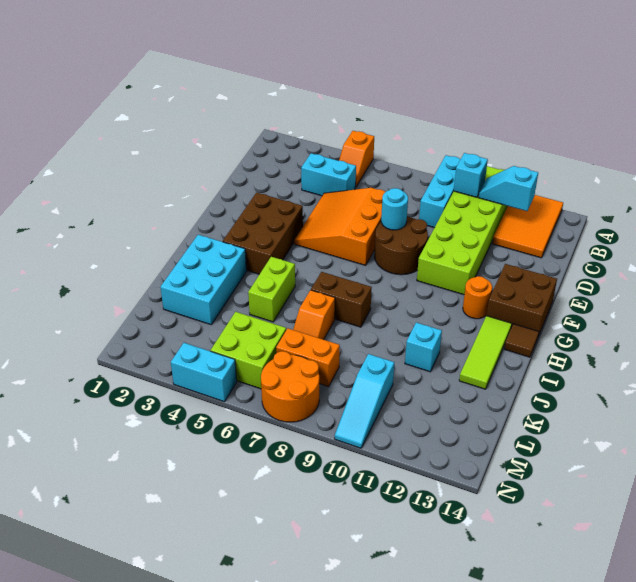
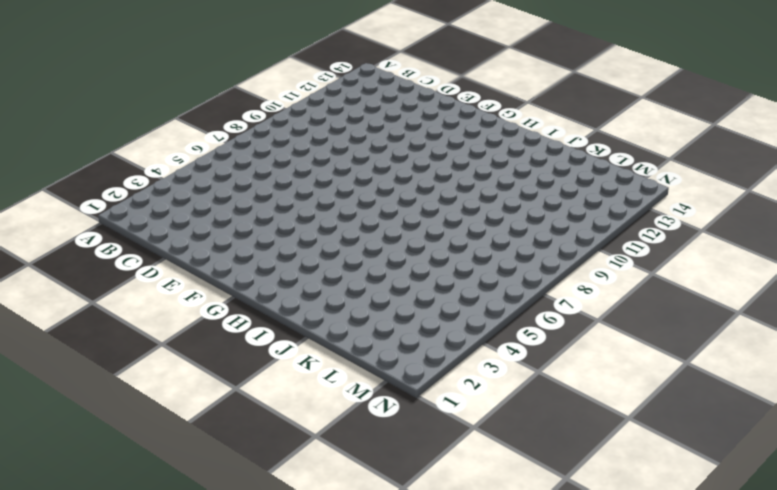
none -> orange 1x2 slope [339,131,374,187]
none -> cyan 1x3 brick [419,155,460,228]
none -> lime 2x6 brick [417,166,508,295]

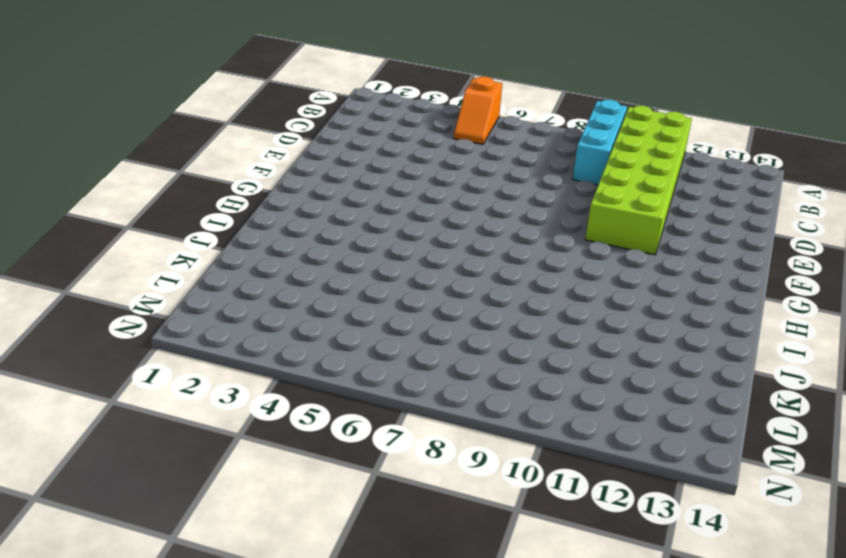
none -> orange 2x3 tile [492,195,563,258]
none -> cyan 1x2 brick [301,153,356,196]
none -> orange 3x3 slope [294,188,385,265]

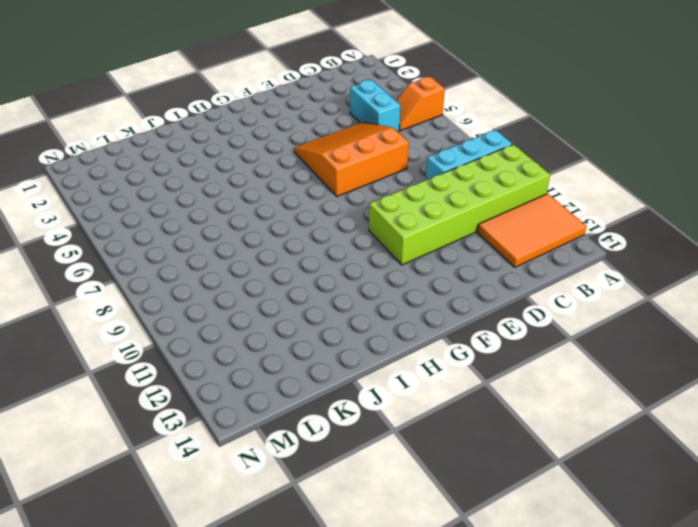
none -> brown 2x2 round brick [375,217,428,275]
none -> brown 2x3 brick [223,193,303,274]
none -> brown 2x2 brick [486,264,557,336]

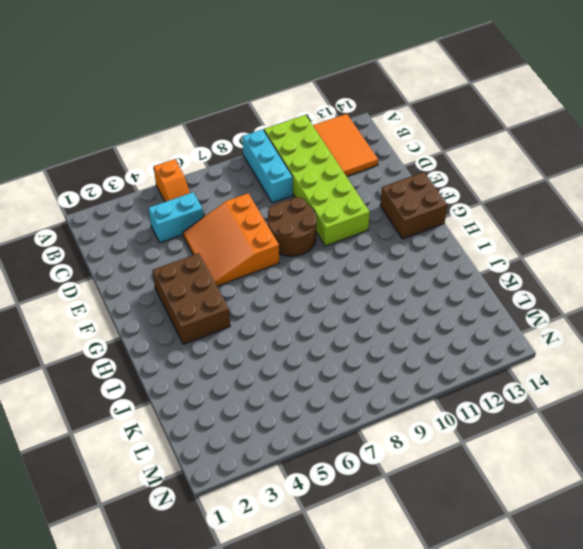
none -> orange 1x1 round brick [463,276,492,319]
none -> lime 1x3 tile [459,316,512,389]
none -> brown 1x1 tile [504,324,539,357]

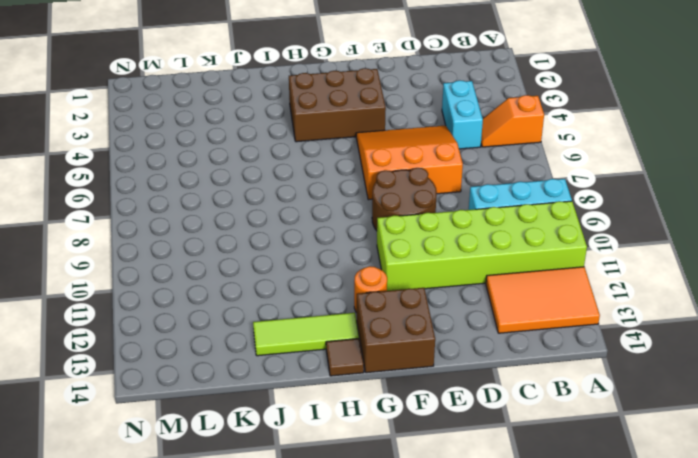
none -> cyan 2x3 brick [160,235,247,325]
none -> lime 1x2 brick [248,257,295,322]
none -> brown 1x2 brick [311,272,372,327]

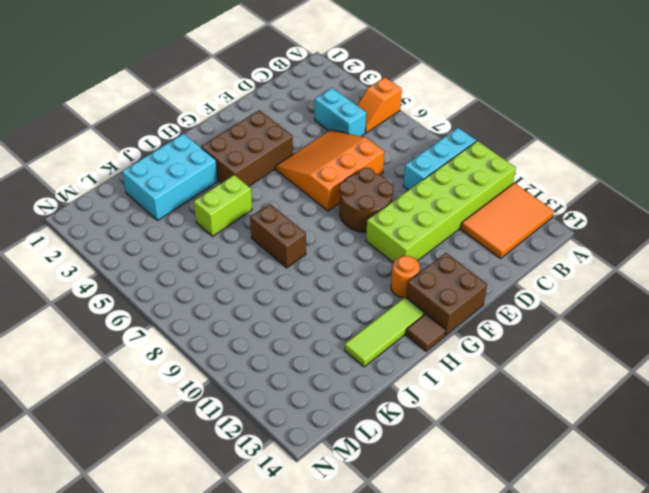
none -> orange 1x2 slope [293,290,335,340]
none -> cyan 1x1 brick [405,322,442,372]
none -> lime 2x2 brick [211,312,286,389]

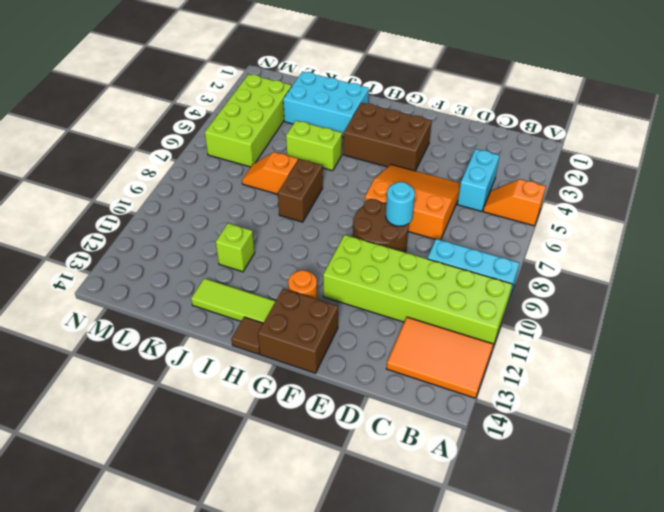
lime 1x1 brick [216,223,255,272] -> cyan 1x1 brick [405,322,442,372]
lime 2x4 brick [205,74,292,167] -> lime 2x2 brick [211,312,286,389]
none -> orange 1x2 brick [276,328,340,387]
none -> cyan 1x3 slope [335,354,394,448]
none -> orange 2x2 round brick [261,351,319,422]

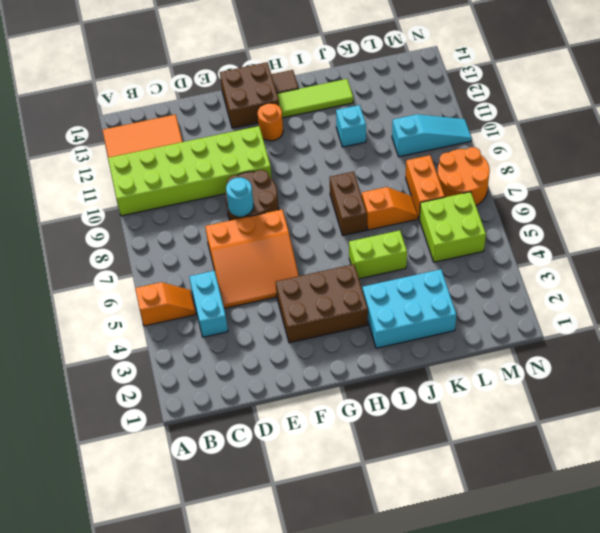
none -> cyan 1x3 brick [419,155,460,228]
none -> cyan 1x2 brick [171,343,237,402]
none -> cyan 1x1 brick [454,153,488,197]

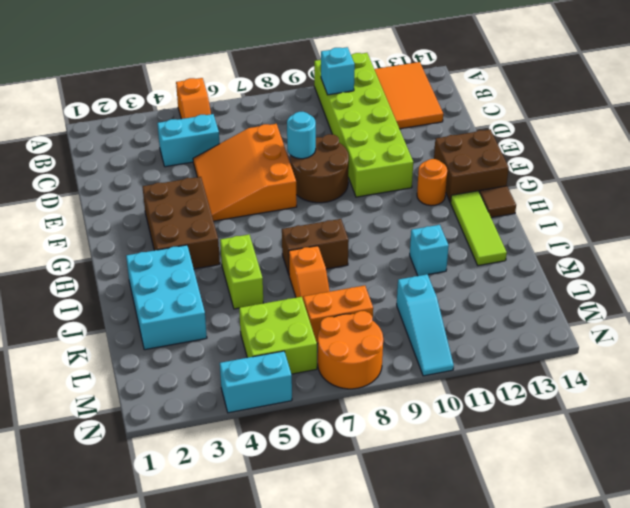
none -> cyan 1x3 brick [419,155,460,228]
none -> cyan 1x2 slope [478,166,538,211]

